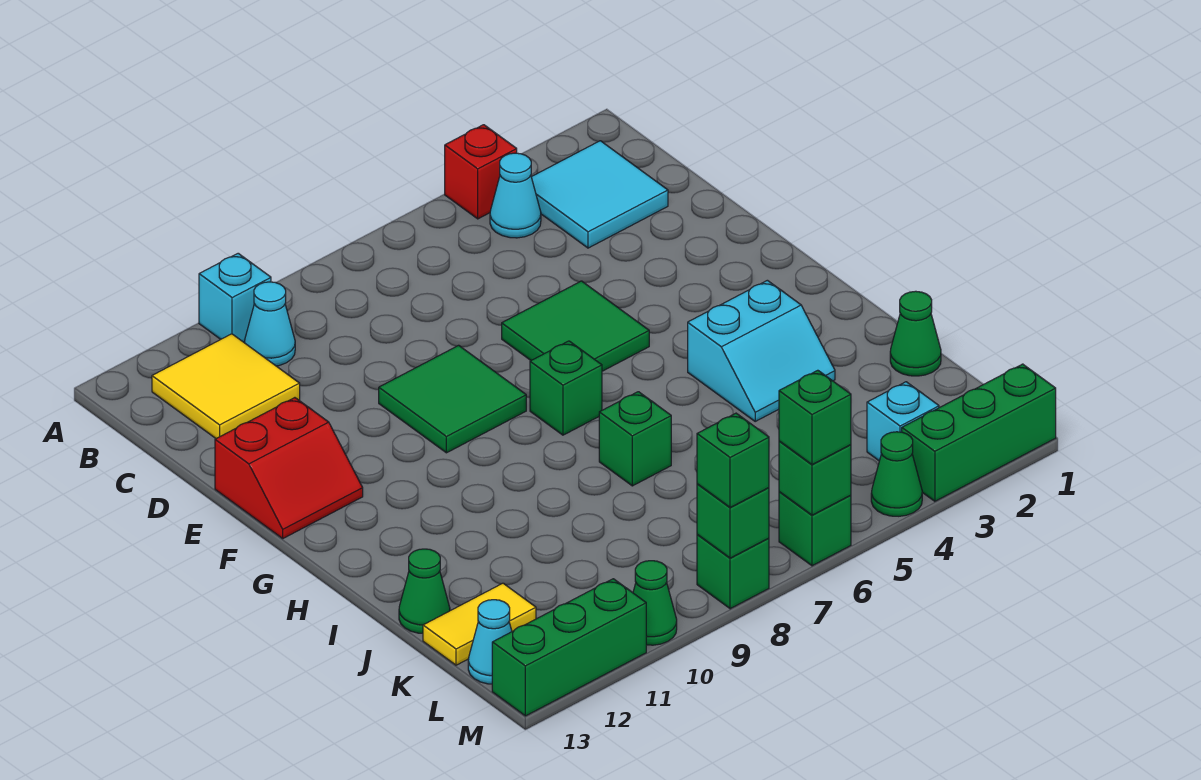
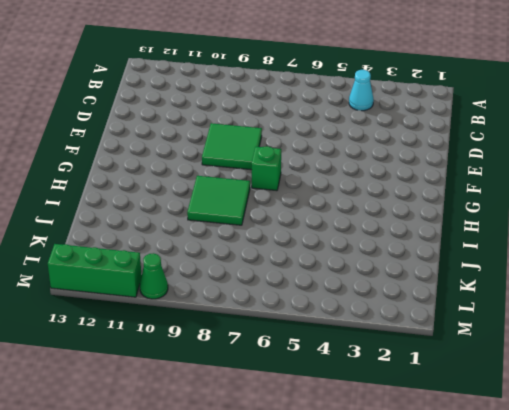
green 2x2 tile [187,176,250,225] -> green 2x2 tile moved to [502,281,649,371]
none -> red 1x1 brick [445,125,517,219]
none -> cyan 1x1 brick [199,253,271,342]
none -> cyan 2x2 tile [532,141,668,248]

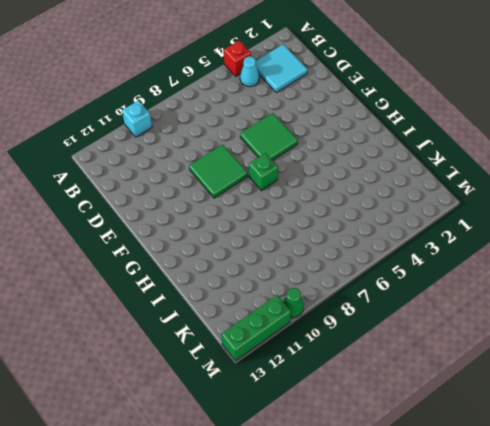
none -> cyan 1x1 cone [244,282,295,366]
none -> yellow 2x2 tile [152,334,300,439]
none -> red 2x2 slope [215,398,363,538]

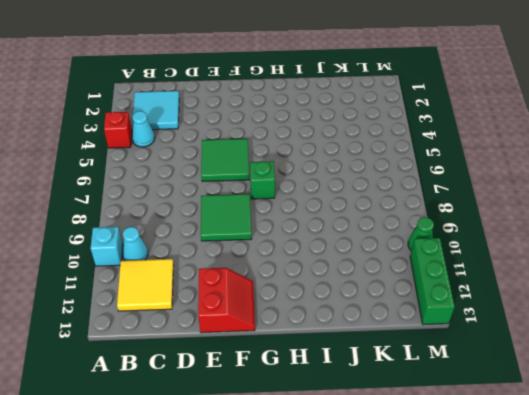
none -> cyan 2x2 slope [688,280,835,421]
none -> green 1x1 brick [599,392,671,486]
none -> green 1x1 cone [890,291,941,376]

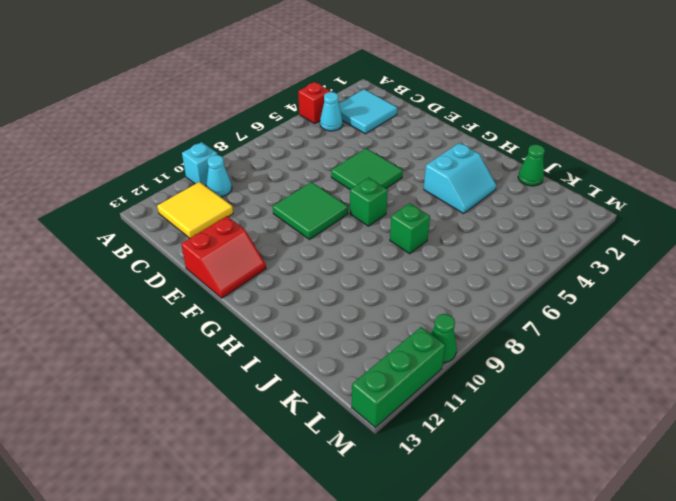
none -> green 1x1 cone [399,549,450,633]
none -> yellow 1x2 tile [423,583,536,665]
none -> cyan 1x1 brick [867,382,939,461]

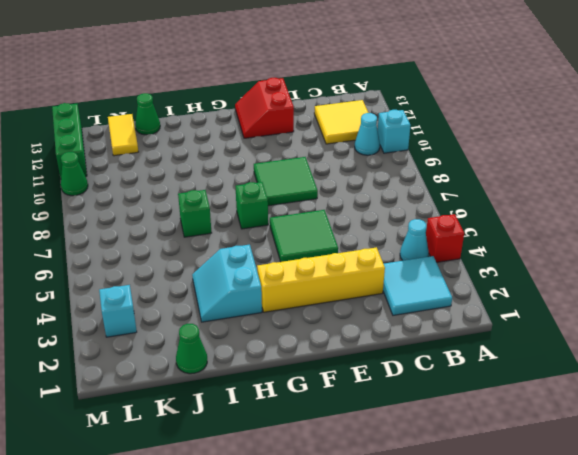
yellow 1x4 brick [257,247,385,312] -> none
none -> cyan 1x1 cone [468,600,512,684]
none -> green 1x3 brick [902,364,1056,501]
none -> green 1x1 cone [871,432,922,516]

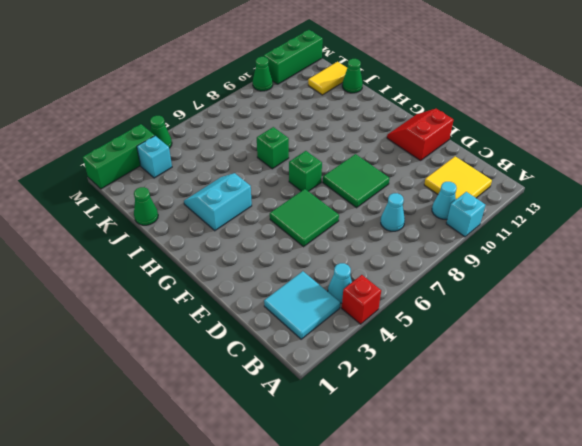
cyan 1x1 cone [381,193,405,231] -> cyan 1x1 cone moved to [468,600,512,684]
none -> green 1x1 brick [779,492,851,566]
none -> green 1x1 brick [697,535,769,609]
none -> green 1x1 brick [779,441,851,515]

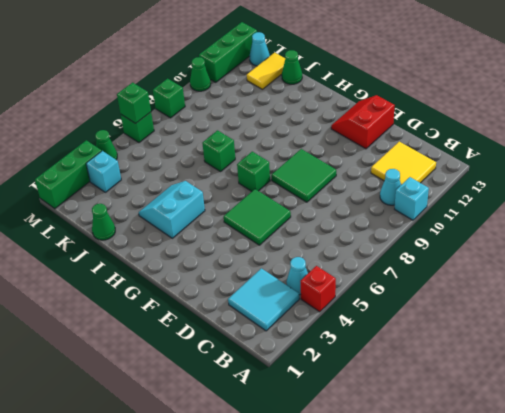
none -> green 1x1 brick [697,484,769,558]
none -> green 1x1 brick [779,370,851,465]
none -> green 1x1 brick [697,413,769,508]

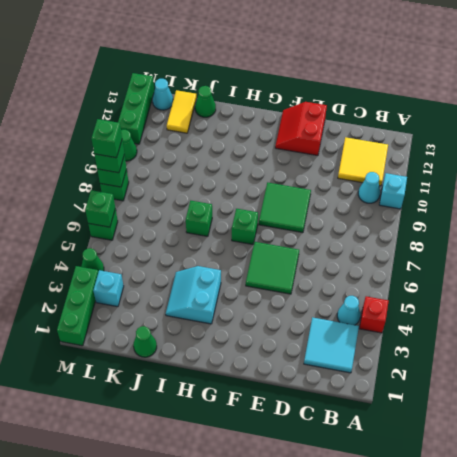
green 1x1 brick [91,119,122,158] -> green 1x1 brick moved to [779,370,851,465]

